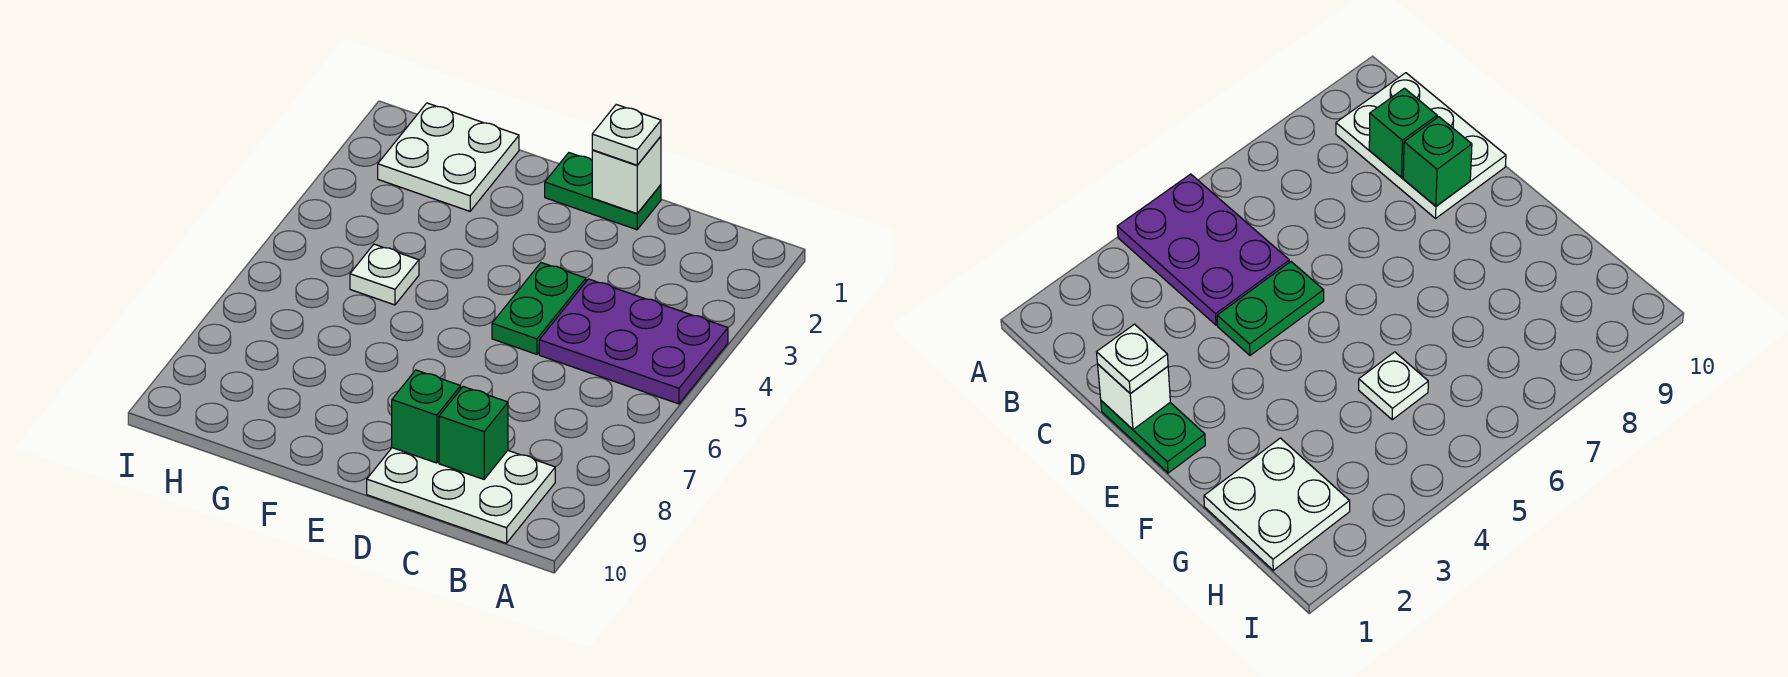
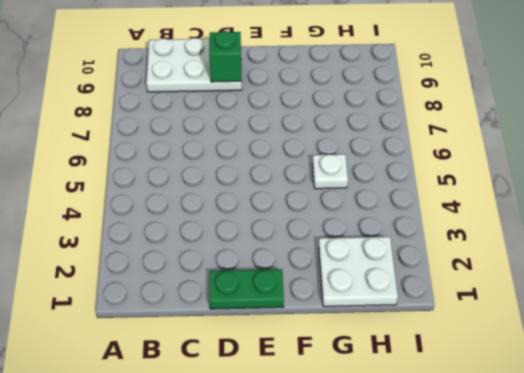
none -> purple 2x3 plate [539,279,728,404]
none -> green 1x2 plate [492,263,586,354]

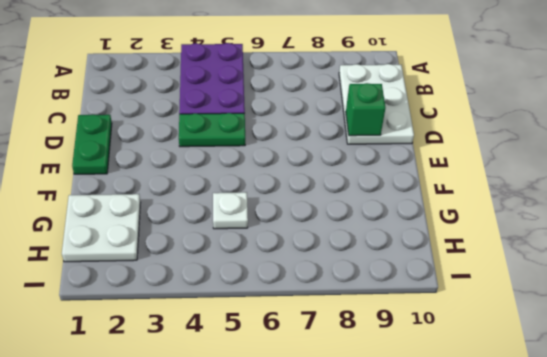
none -> green 1x1 brick [439,387,508,479]
none -> white 1x1 brick [592,136,661,213]

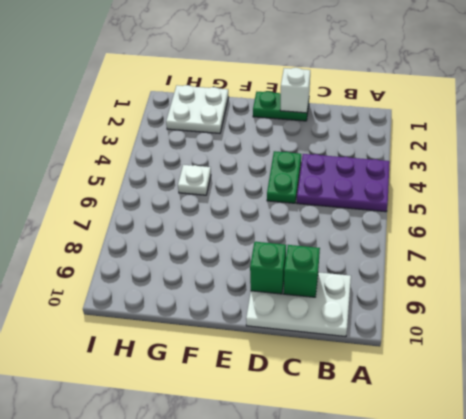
none -> white 1x1 plate [592,105,661,165]

